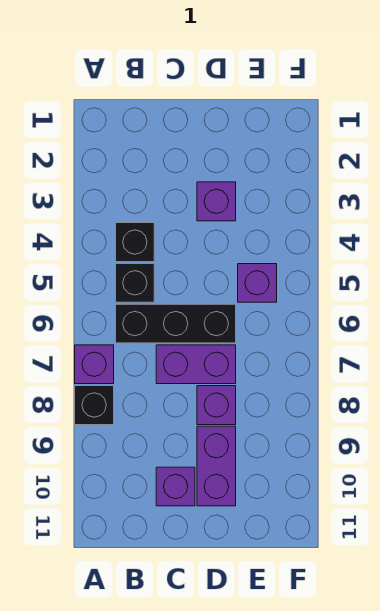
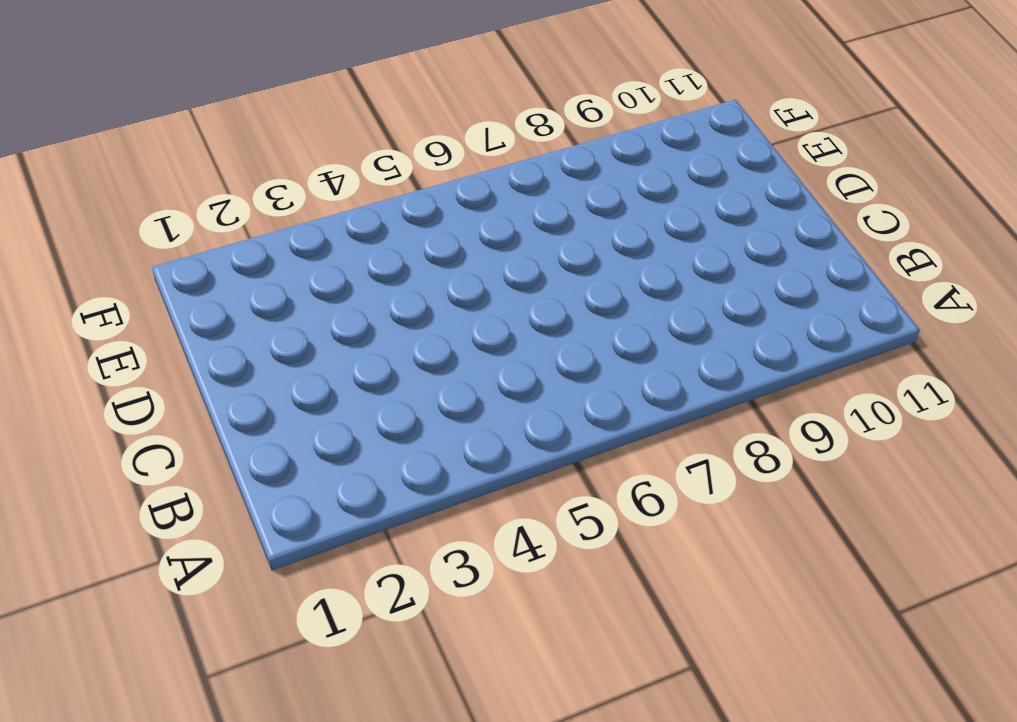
none -> purple 1x1 brick [75,345,114,384]
none -> black 1x1 brick [75,386,114,425]

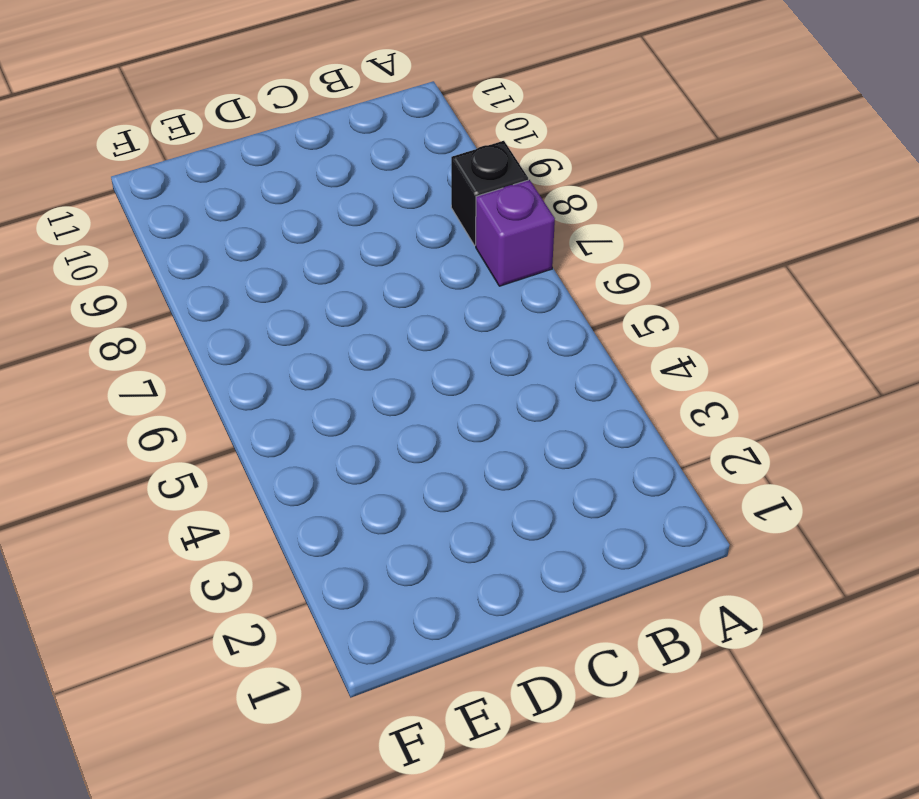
none -> black 1x1 brick [116,223,154,262]
none -> black 1x1 brick [116,264,154,302]

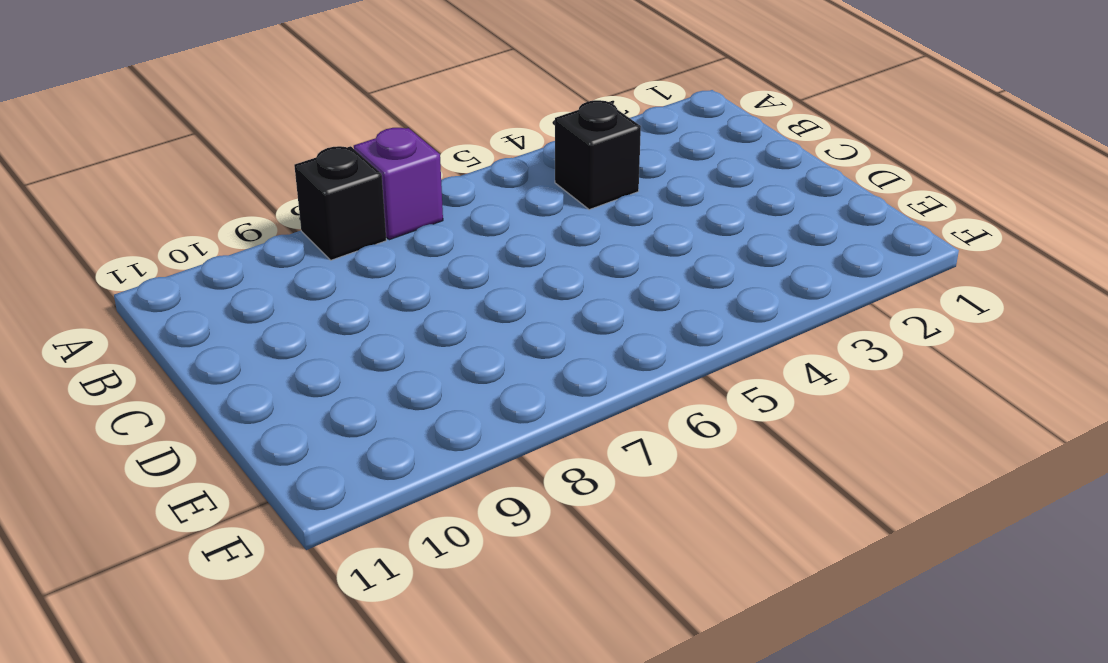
none -> black 1x1 brick [116,264,154,302]
none -> black 1x3 brick [116,304,236,343]

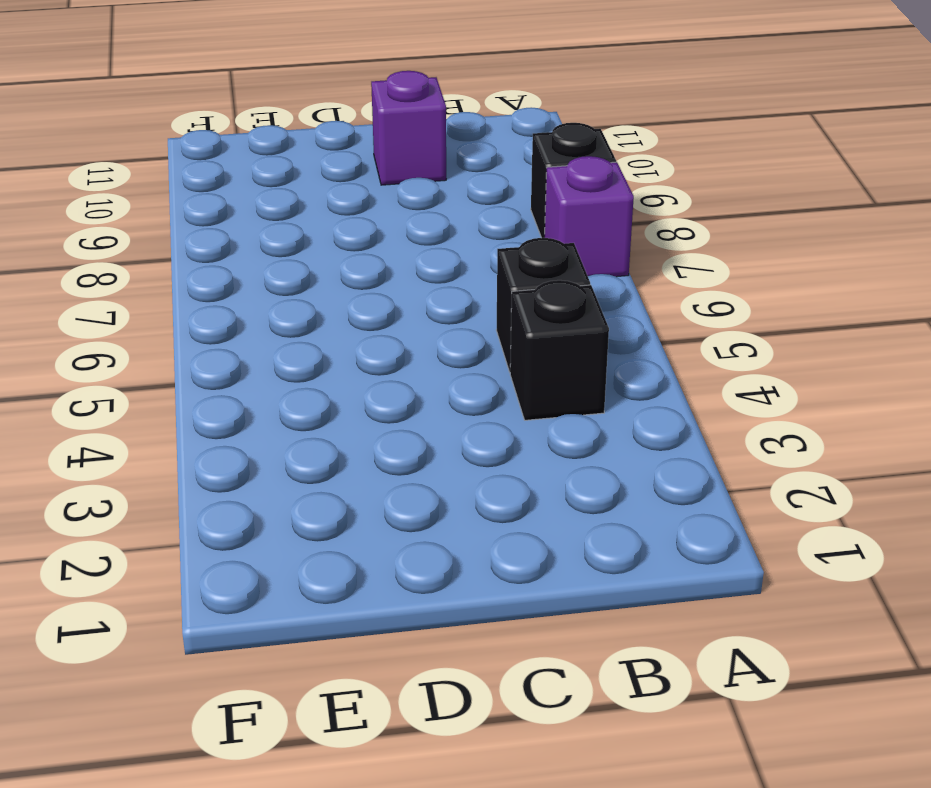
none -> black 1x3 brick [116,304,236,343]
none -> purple 1x2 brick [156,345,236,384]

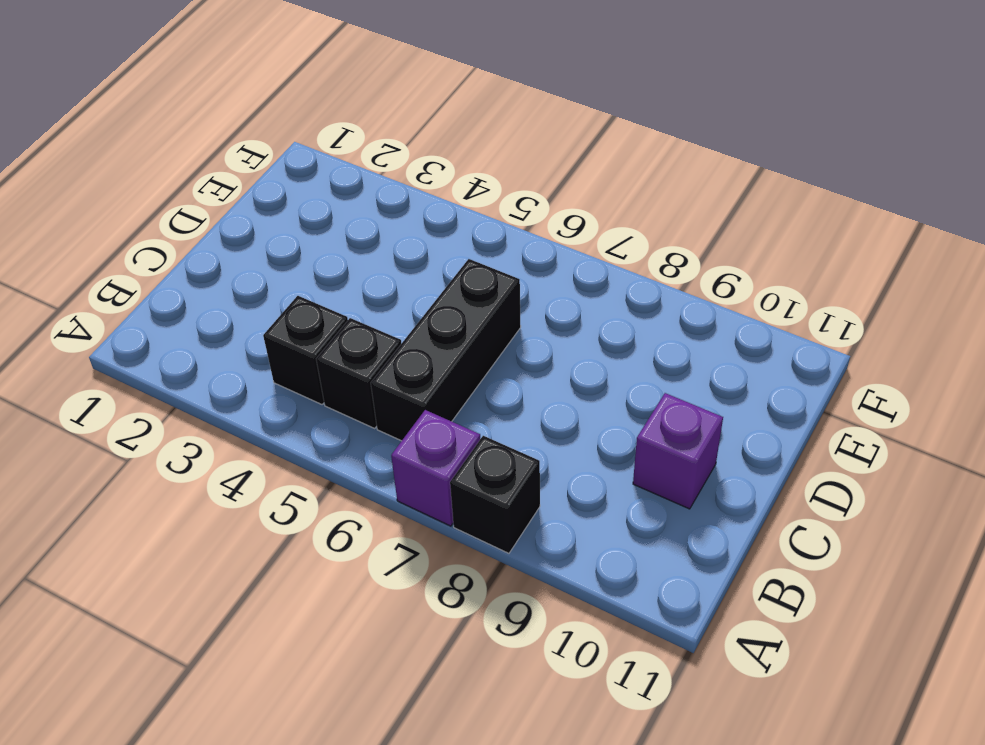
none -> purple 1x2 brick [156,345,236,384]
none -> purple 1x1 brick [197,182,236,221]

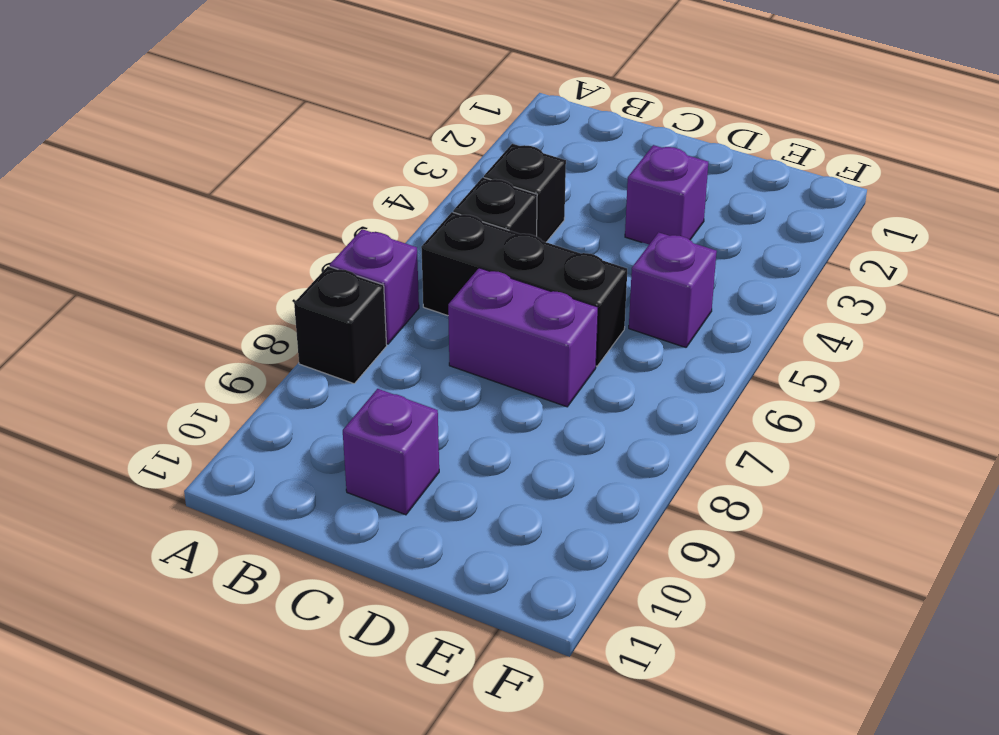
none -> purple 1x1 brick [197,386,236,425]
none -> purple 1x2 brick [197,426,236,506]

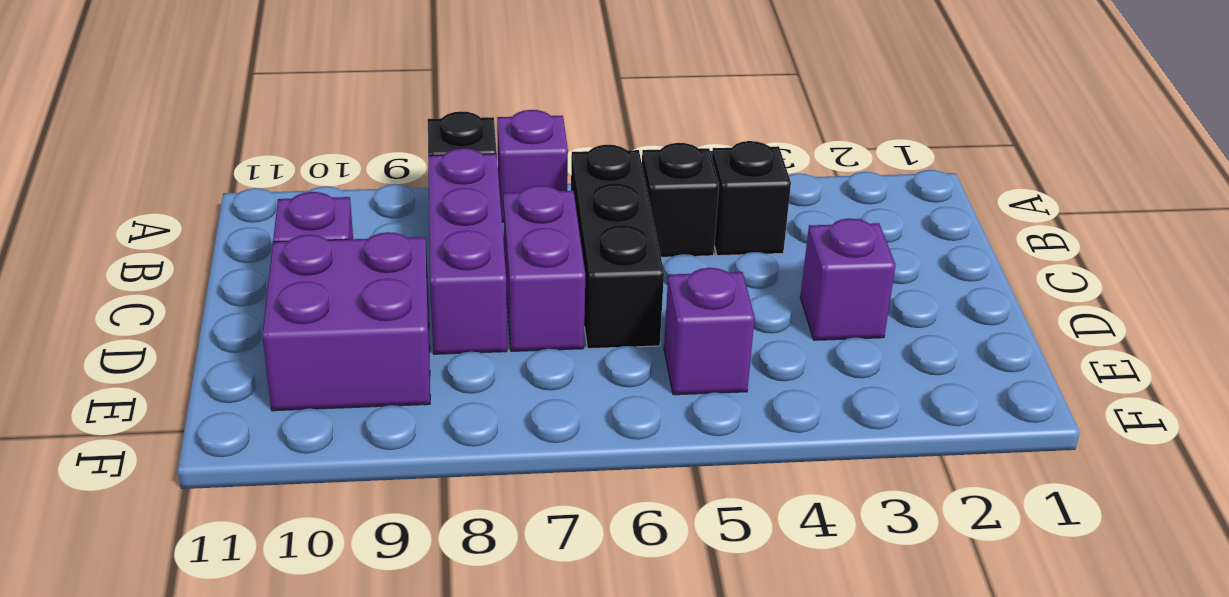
purple 1x3 brick [428,148,507,354] -> purple 1x1 brick [197,386,236,425]
purple 2x2 brick [262,232,430,411] -> purple 1x2 brick [197,426,236,506]

